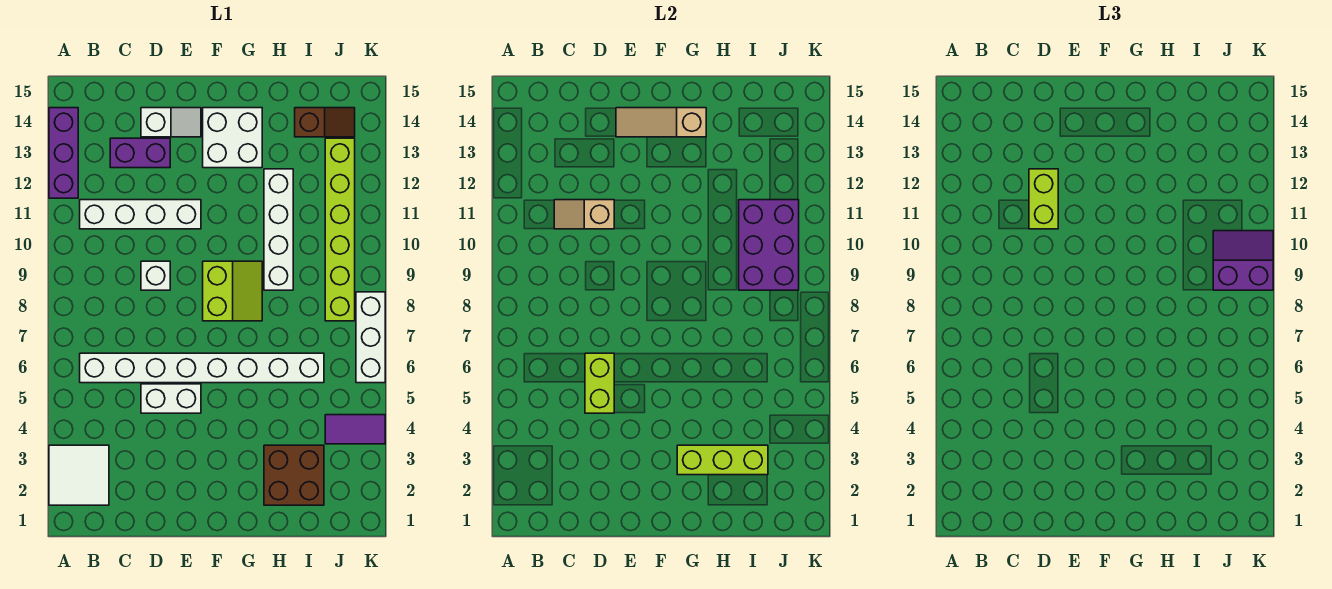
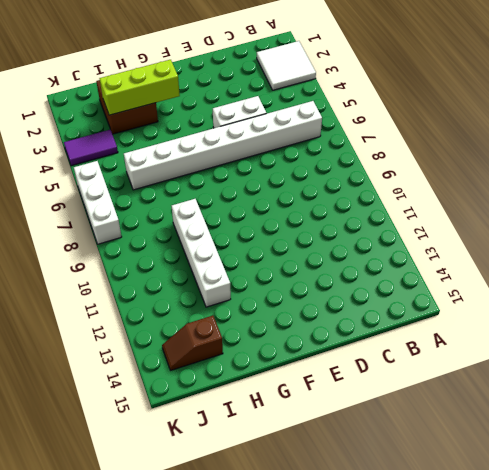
none -> purple 1x3 brick [49,108,78,198]
none -> white 1x4 brick [80,200,201,229]
none -> purple 1x2 brick [110,138,170,168]

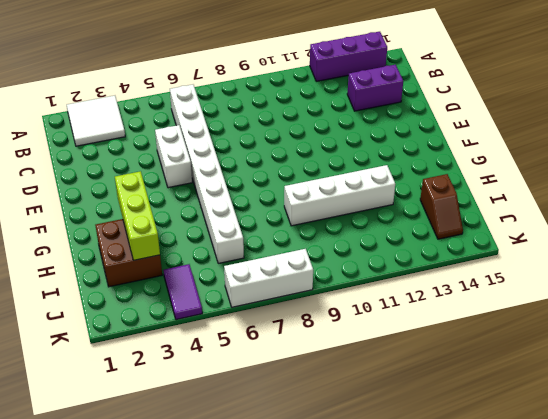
purple 1x2 brick [347,65,403,111] -> purple 1x2 brick turned to [110,138,170,168]
none -> white 1x4 brick [80,200,201,229]
none -> white 1x1 brick [141,261,170,290]
none -> white 1x2 slope [141,108,201,137]

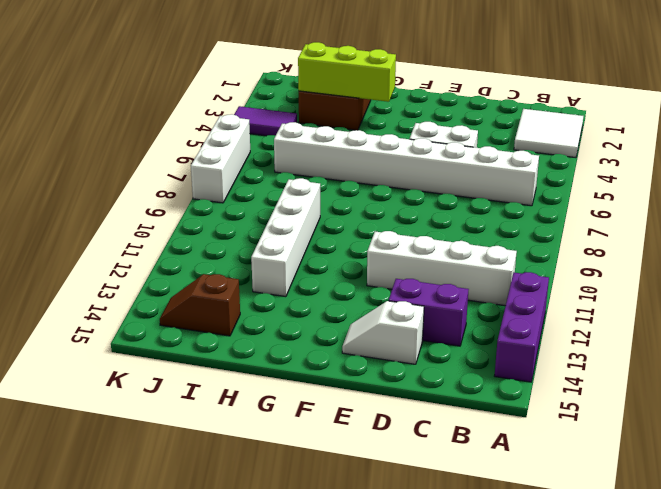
none -> white 1x1 brick [141,261,170,290]
none -> lime 2x2 slope [203,261,262,321]
none -> white 2x2 brick [203,108,262,168]

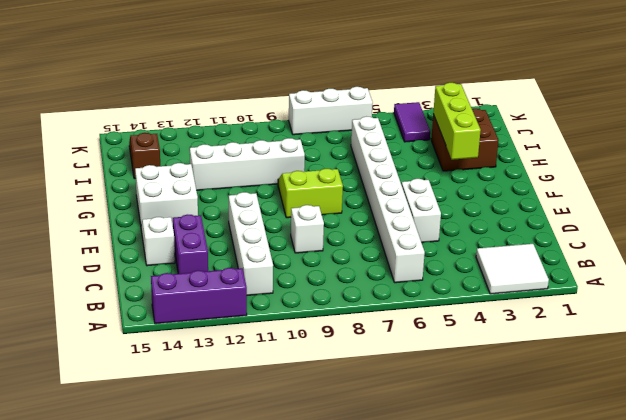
none -> lime 1x6 brick [325,138,355,321]
none -> tan 1x2 slope [554,200,614,229]
none -> lime 1x2 brick [585,353,614,413]

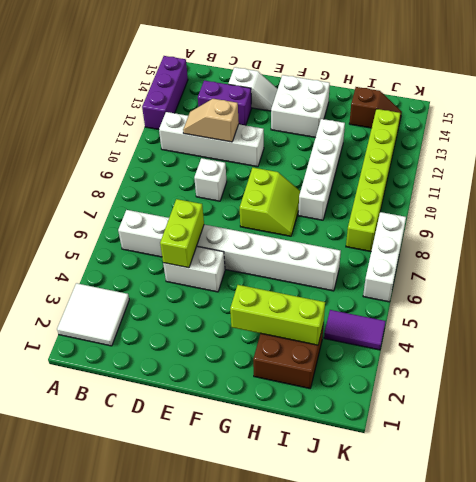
none -> tan 1x3 slope [616,108,706,137]
none -> purple 2x3 brick [739,200,799,290]
none -> lime 1x2 brick [1029,169,1058,229]

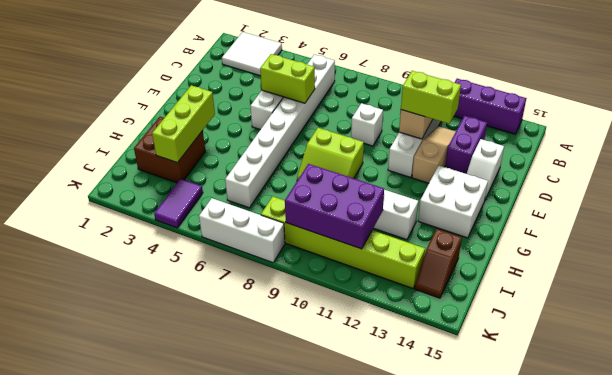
tan 1x3 slope [412,126,456,183] -> tan 1x3 slope moved to [616,108,706,137]
none -> purple 2x2 slope [1213,231,1273,290]

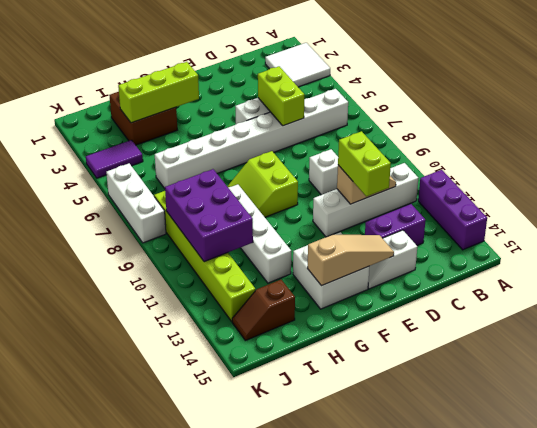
none -> purple 2x2 slope [1213,231,1273,290]

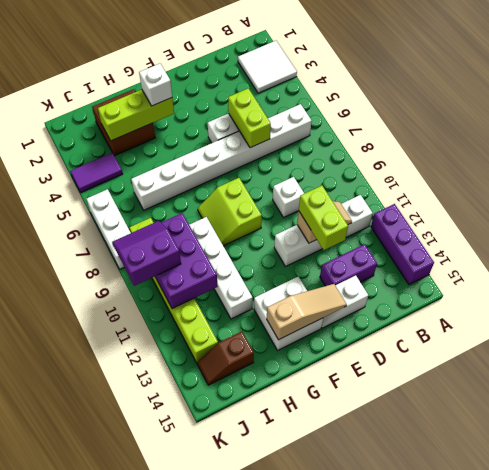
white 1x1 brick [139,63,172,106] -> none
purple 2x2 slope [112,221,181,286] -> purple 2x2 slope turned to [1213,231,1273,290]

